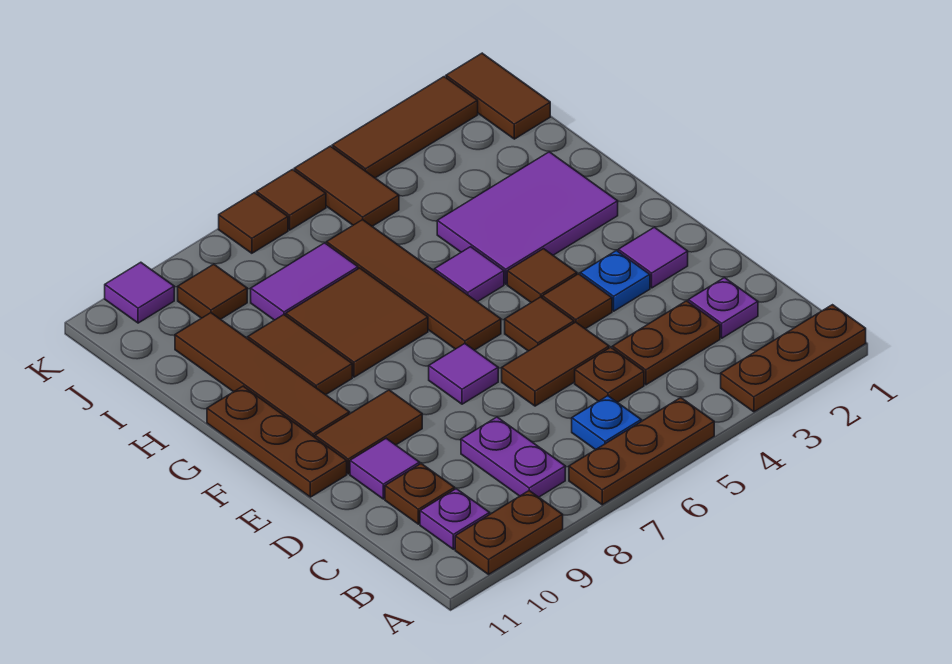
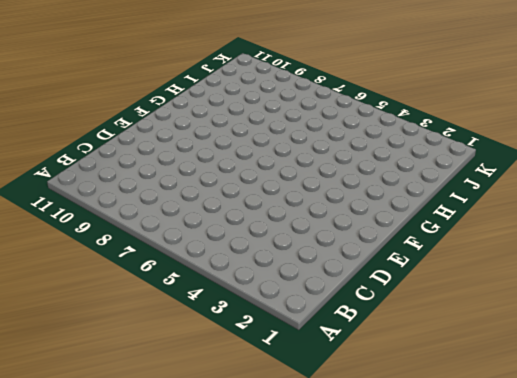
none -> brown 1x3 plate [721,305,866,412]
none -> brown 1x3 plate [569,398,714,505]
none -> brown 1x2 plate [455,491,563,574]
none -> blue 1x1 plate [572,396,641,450]

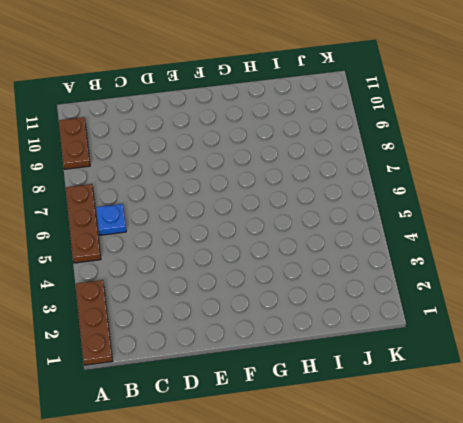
none -> purple 1x2 plate [461,417,565,497]
none -> purple 1x1 plate [420,489,490,549]
none -> purple 1x1 plate [688,277,758,338]
none -> brown 1x2 plate [613,301,720,385]

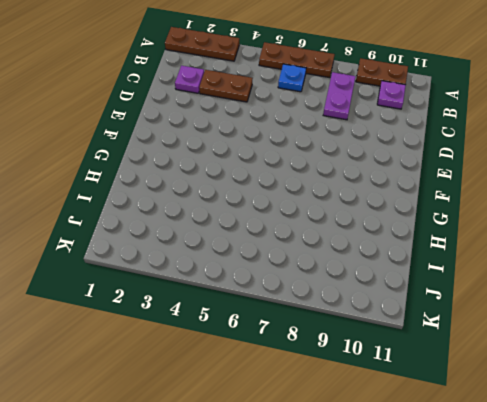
none -> brown 1x1 plate [575,347,644,402]
none -> brown 1x1 plate [385,464,455,524]
none -> brown 1x2 tile [502,322,609,406]
none -> purple 1x1 tile [350,438,420,499]

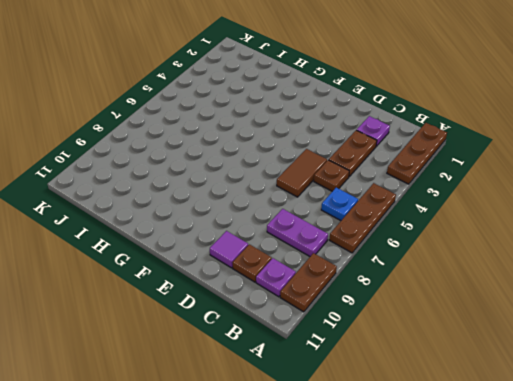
none -> purple 1x1 tile [618,227,688,288]
none -> blue 1x1 plate [580,251,650,311]
none -> brown 1x1 tile [542,274,612,329]
none -> brown 1x1 tile [505,297,574,351]

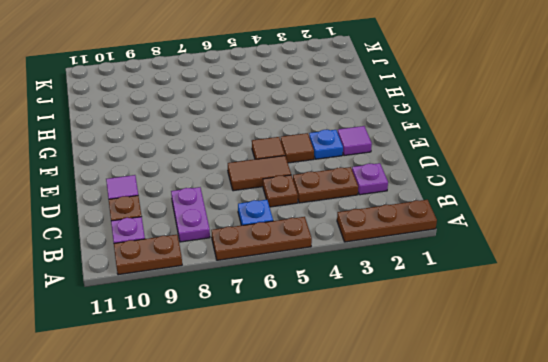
none -> purple 1x1 tile [429,344,498,404]
none -> brown 1x2 tile [315,390,422,474]
none -> brown 1x3 plate [207,386,347,497]
none -> brown 1x1 tile [507,249,577,303]

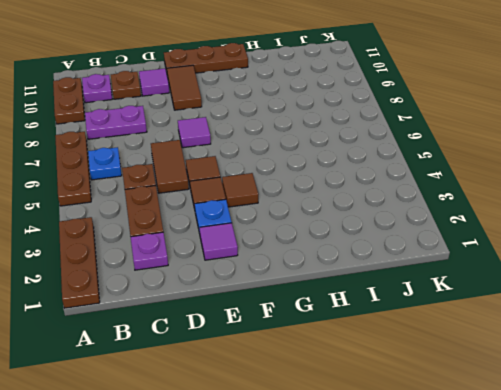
none -> brown 1x4 tile [327,220,501,350]
none -> brown 1x4 tile [175,313,349,437]
none -> purple 2x3 tile [437,152,618,284]
none -> purple 1x1 tile [435,247,504,302]

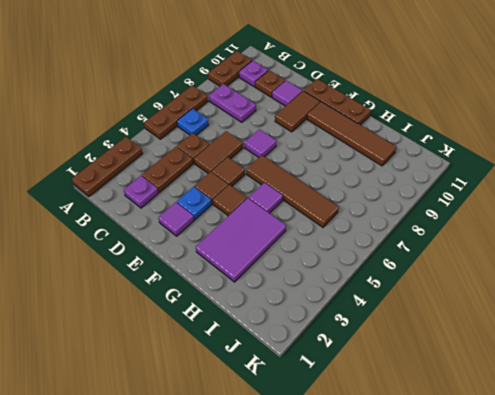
none -> brown 2x2 tile [286,268,428,377]
none -> brown 1x2 tile [248,315,352,395]
none -> purple 1x2 tile [251,243,358,320]
none -> brown 1x2 tile [446,53,550,139]

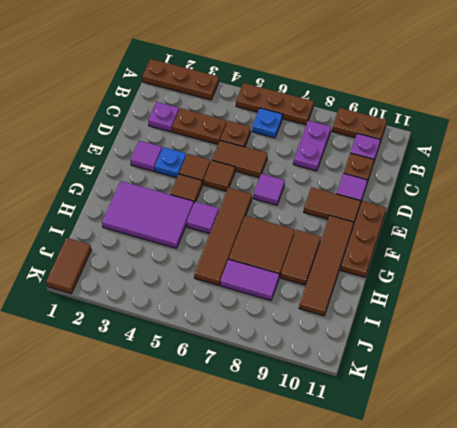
none -> brown 1x2 tile [294,146,399,226]
none -> brown 1x1 tile [178,264,247,319]
none -> brown 1x3 tile [332,77,478,178]
none -> brown 1x1 tile [256,170,326,230]

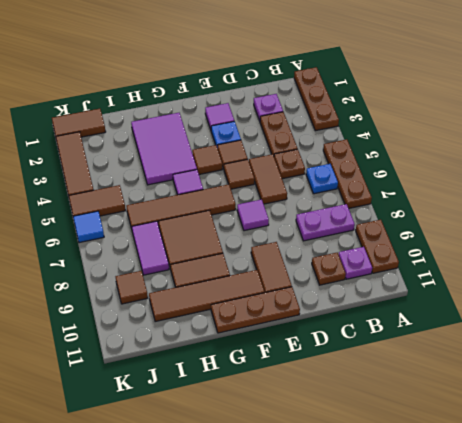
blue 1x1 tile [73,211,104,243] -> brown 1x1 tile [256,170,326,230]
none -> purple 1x1 tile [350,438,420,499]
none -> brown 1x1 tile [219,193,288,253]
none -> purple 1x1 tile [105,262,174,323]

